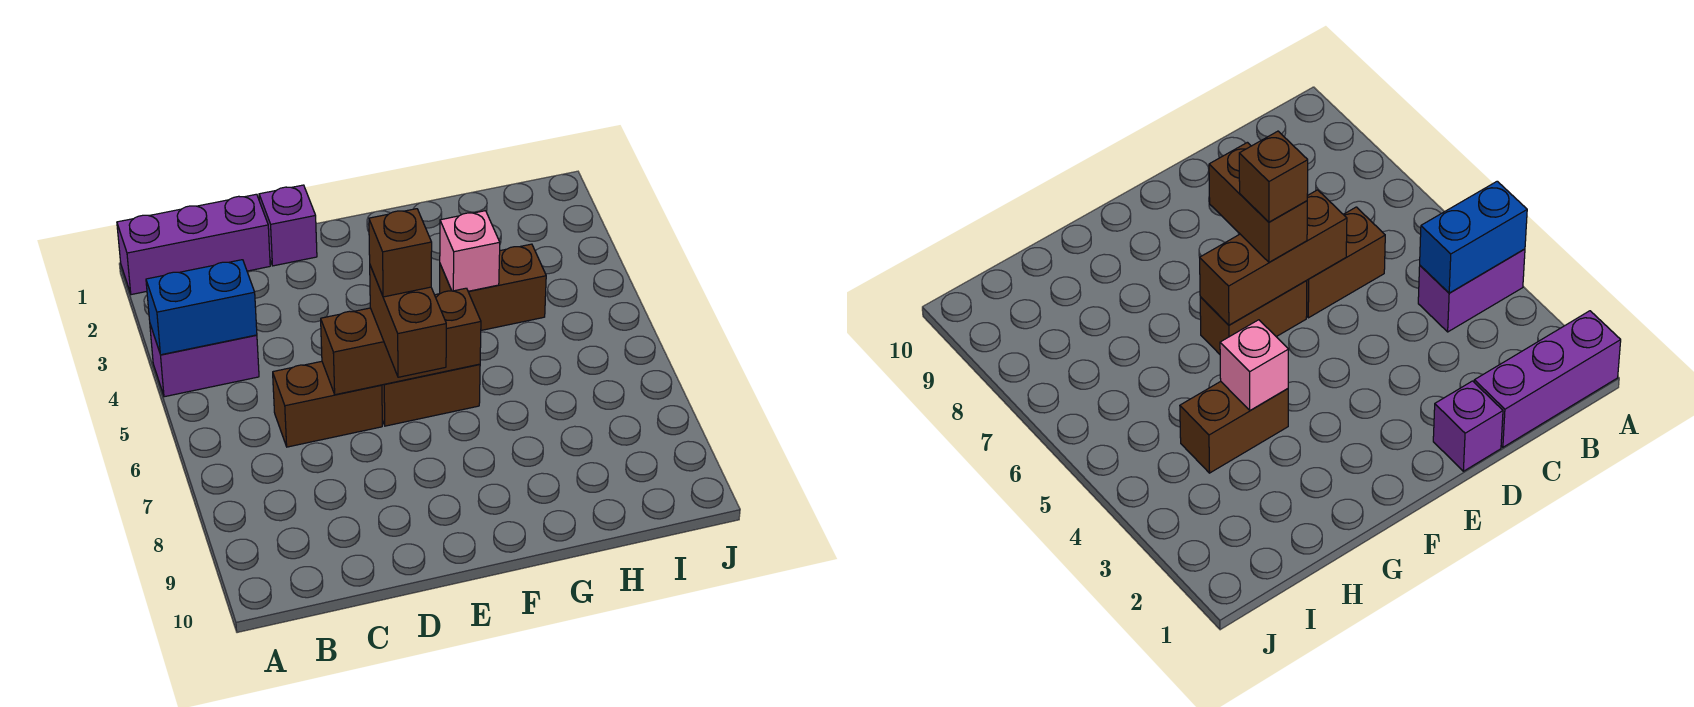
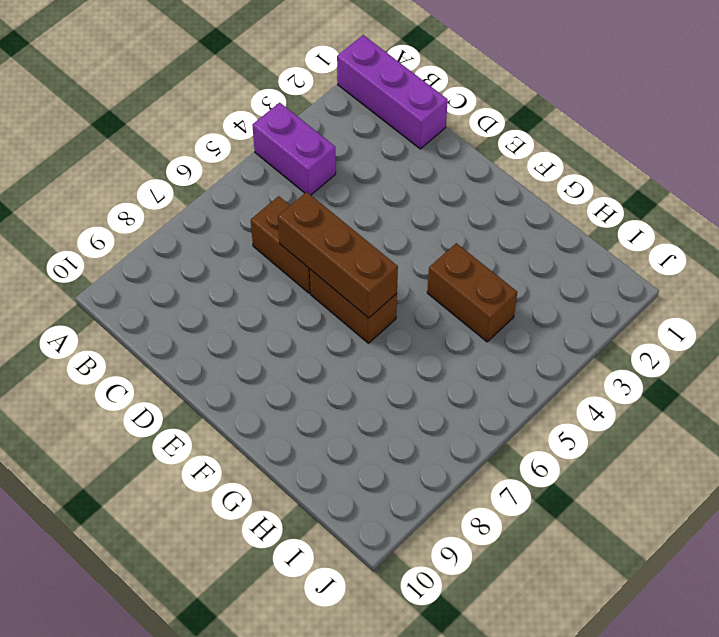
none -> purple 1x1 brick [259,185,317,266]
none -> blue 1x2 brick [146,260,257,355]

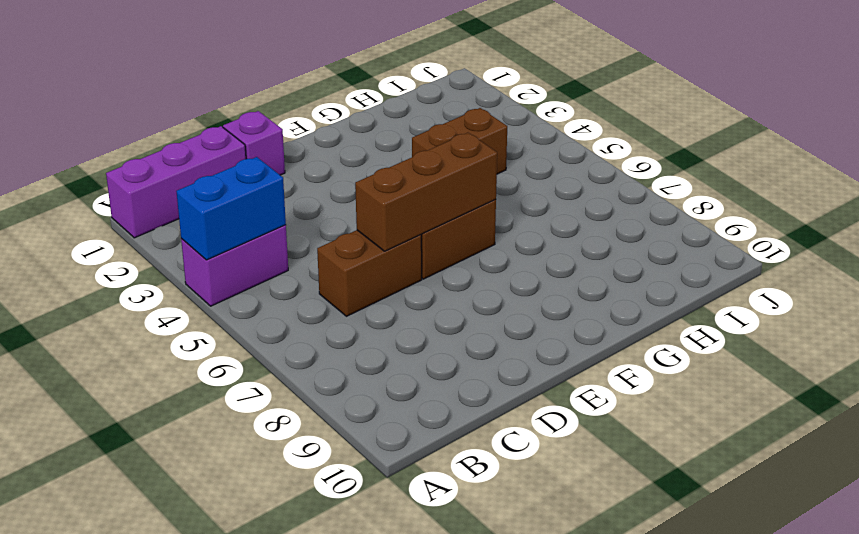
none -> pink 1x1 brick [440,211,500,291]
none -> brown 1x2 brick [370,266,446,377]

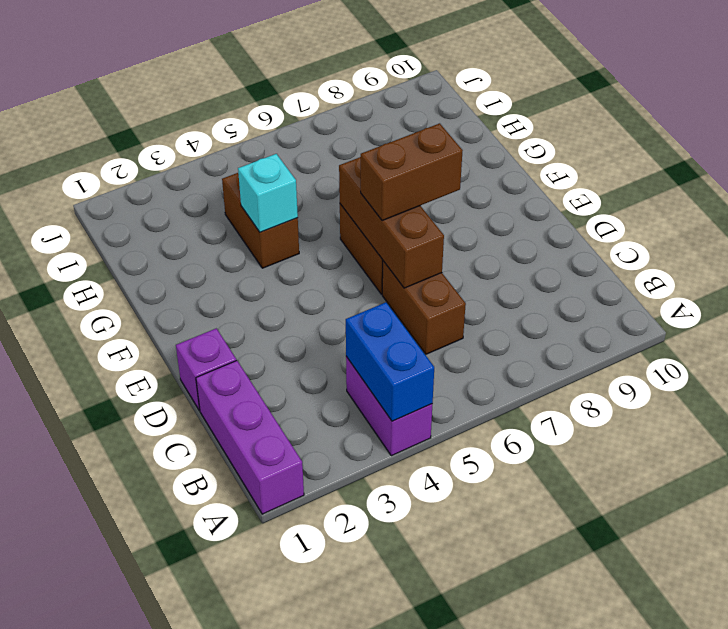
cyan 1x1 brick [238,154,298,232] -> pink 1x1 brick [440,211,500,291]
none -> brown 1x1 brick [369,209,432,297]

